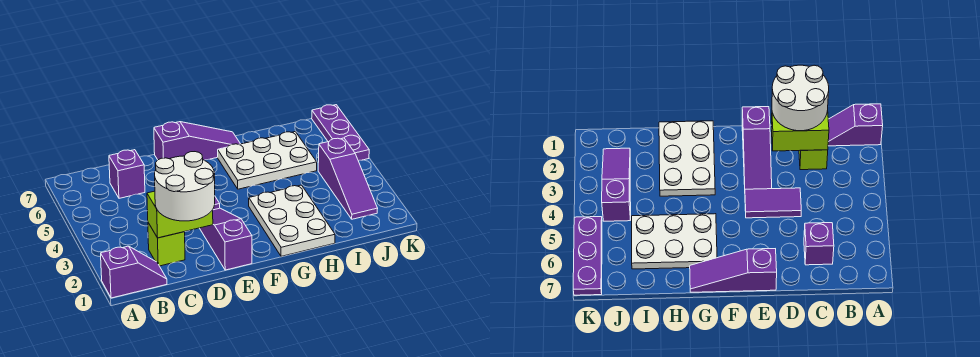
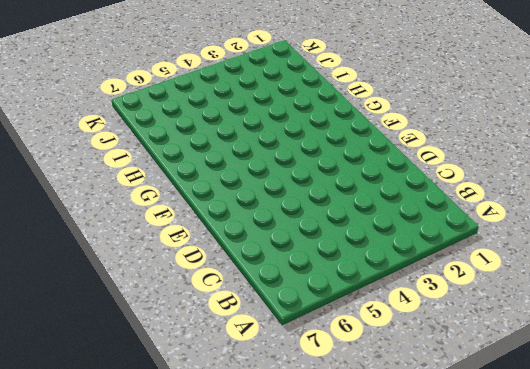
none -> purple 1x2 slope [101,246,167,298]
none -> lime 1x1 brick [148,223,185,266]
none -> purple 1x1 brick [109,150,145,198]

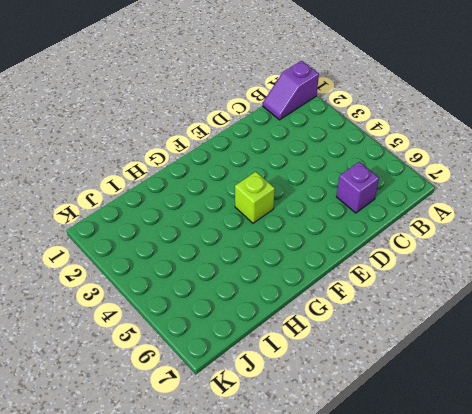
lime 1x1 brick [235,172,275,223] -> lime 1x1 brick moved to [148,223,185,266]
none -> purple 1x2 tile [745,188,801,218]
none -> purple 1x3 slope [200,208,252,270]
none -> purple 1x3 slope [154,122,240,160]

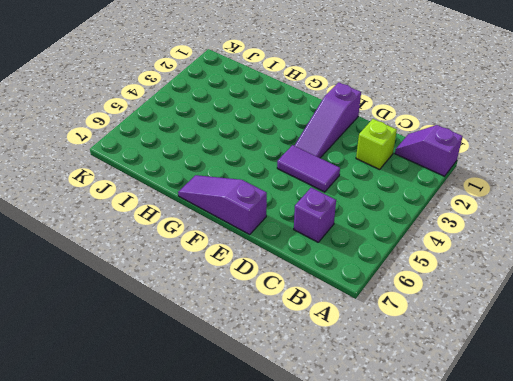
none -> white 2x3 plate [249,185,335,256]
none -> white 2x3 plate [218,132,317,189]
none -> purple 1x3 slope [318,138,378,219]

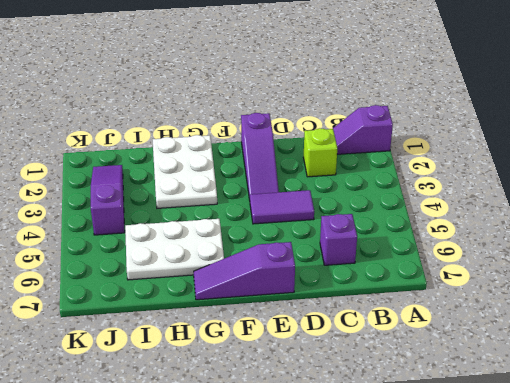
none -> purple 1x3 plate [312,105,369,161]
none -> lime 1x2 brick [147,191,213,238]
none -> white 2x2 round brick [155,152,215,221]

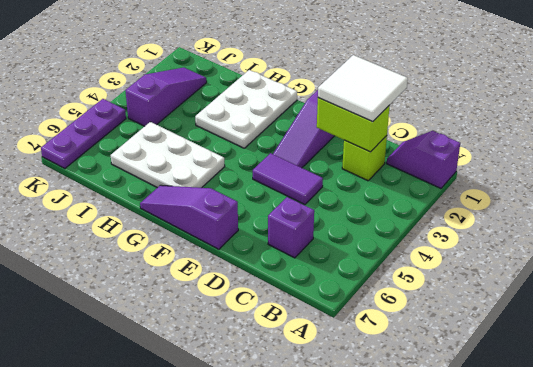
white 2x2 tile [318,55,408,122] -> white 2x2 round brick [155,152,215,221]

